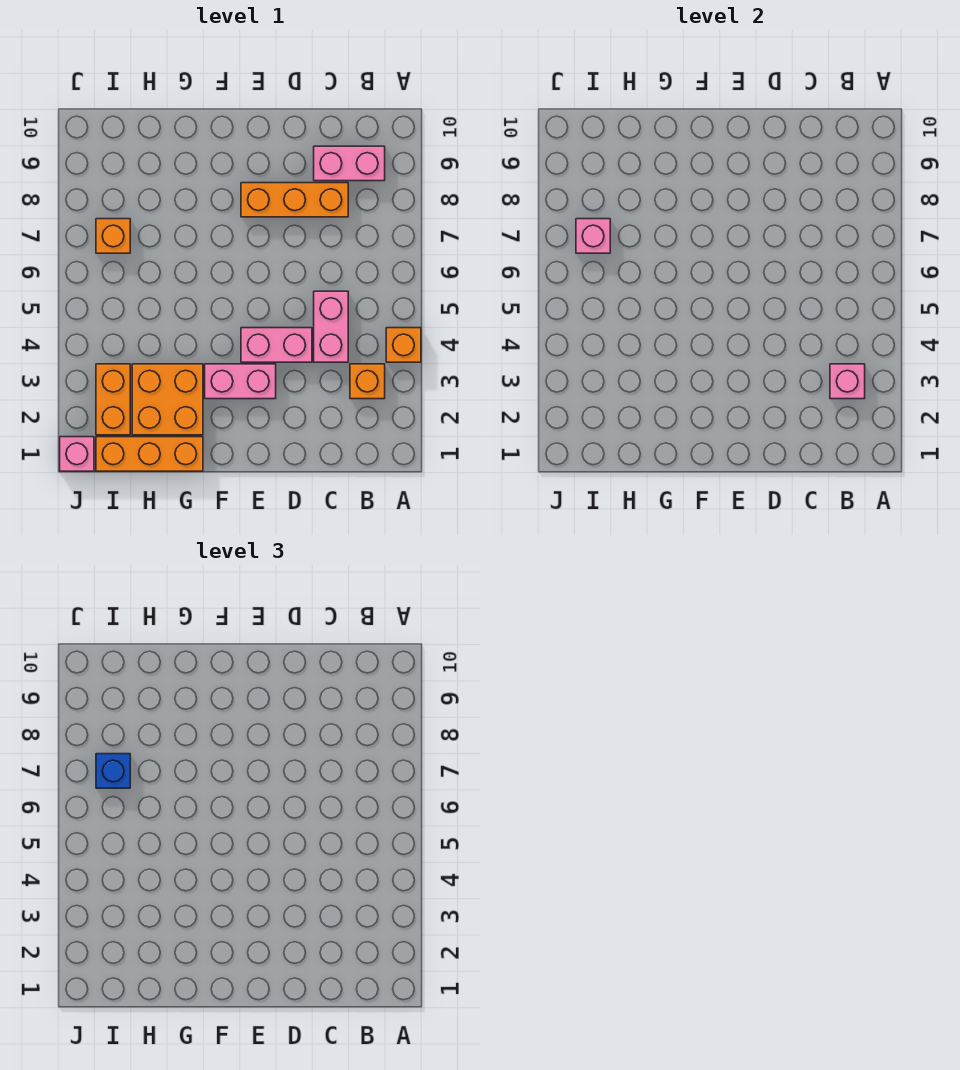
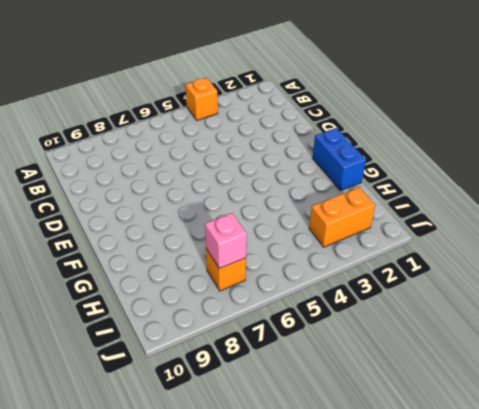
blue 1x2 brick [312,128,366,191] -> orange 1x3 brick [96,437,203,471]
none -> orange 1x1 brick [350,364,385,399]
none -> pink 1x2 brick [314,146,385,181]
none -> pink 1x2 brick [314,291,348,362]

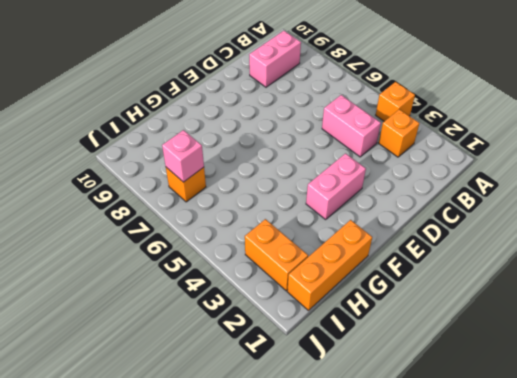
none -> orange 1x3 brick [241,183,348,217]
none -> pink 1x2 brick [241,328,312,362]
none -> orange 2x2 brick [132,364,203,435]

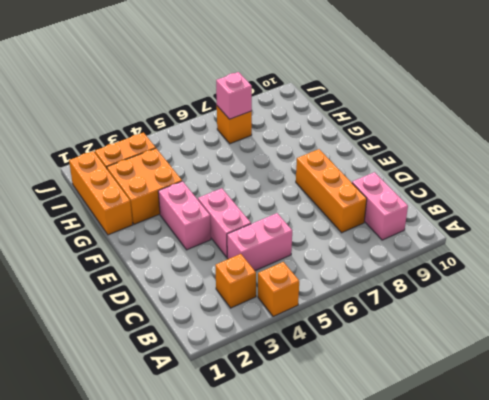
none -> pink 1x1 brick [60,437,94,471]
none -> pink 1x1 brick [830,364,865,399]
none -> blue 1x1 brick [96,754,130,788]

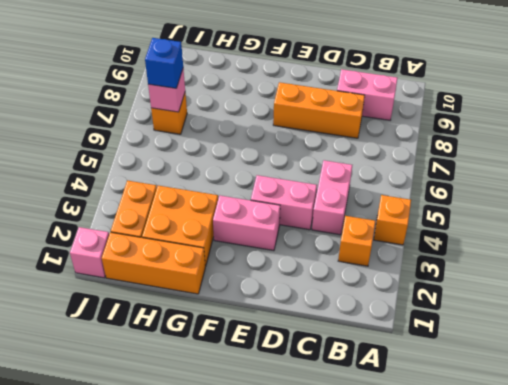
none -> pink 1x1 brick [830,364,865,399]

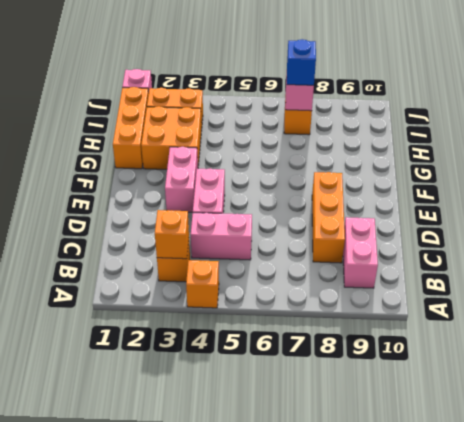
orange 1x1 brick [155,210,189,259] -> pink 1x1 brick [830,364,865,399]

